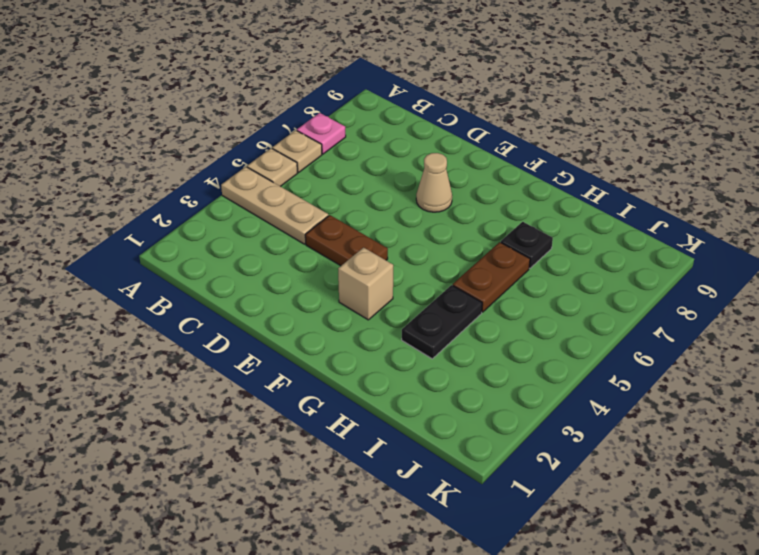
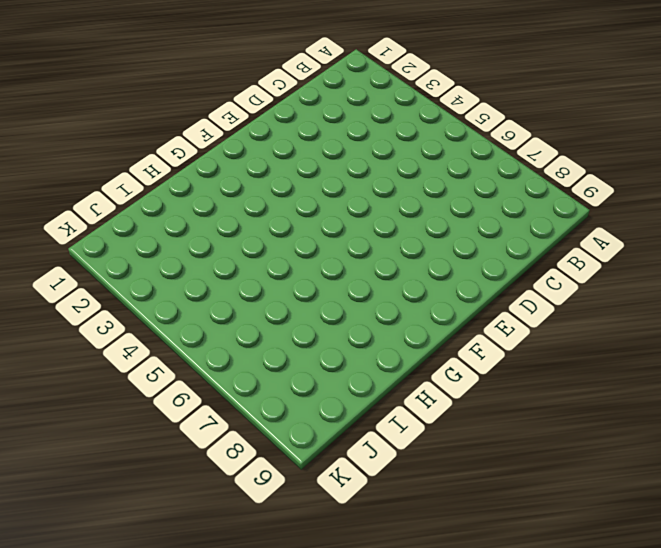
none -> tan 1x3 plate [221,167,328,244]
none -> tan 1x1 plate [247,148,298,186]

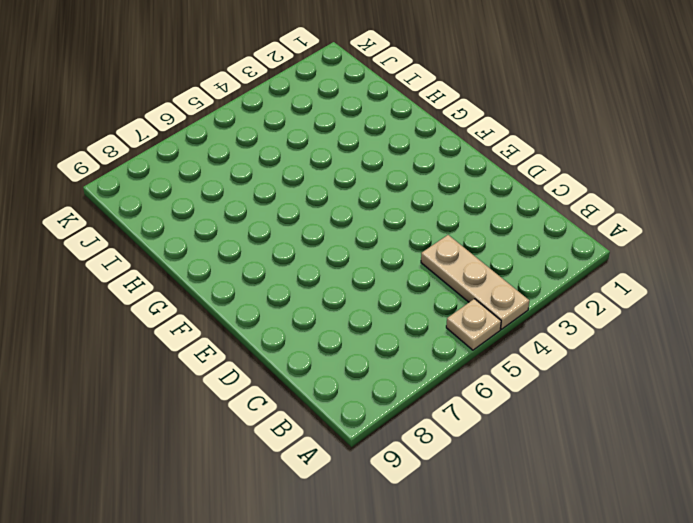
none -> tan 1x1 plate [272,130,322,172]
none -> pink 1x1 plate [297,113,346,154]

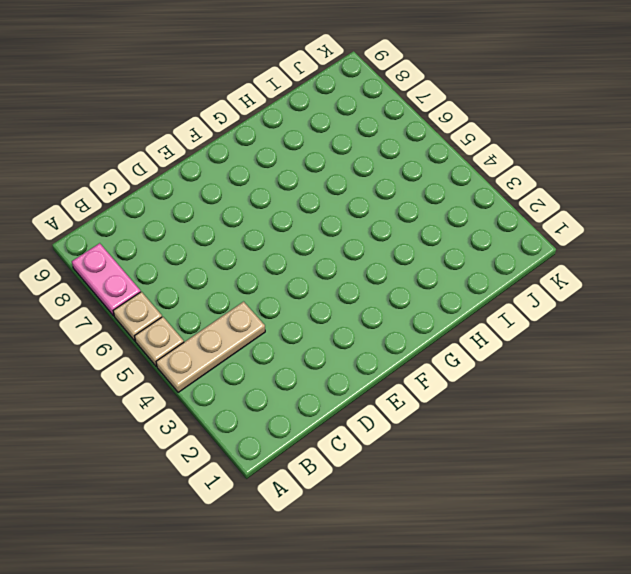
pink 1x2 plate [72,243,141,316] -> pink 1x1 plate [297,113,346,154]
none -> brown 1x2 plate [305,215,388,266]
none -> tan 1x1 cone [416,153,452,212]

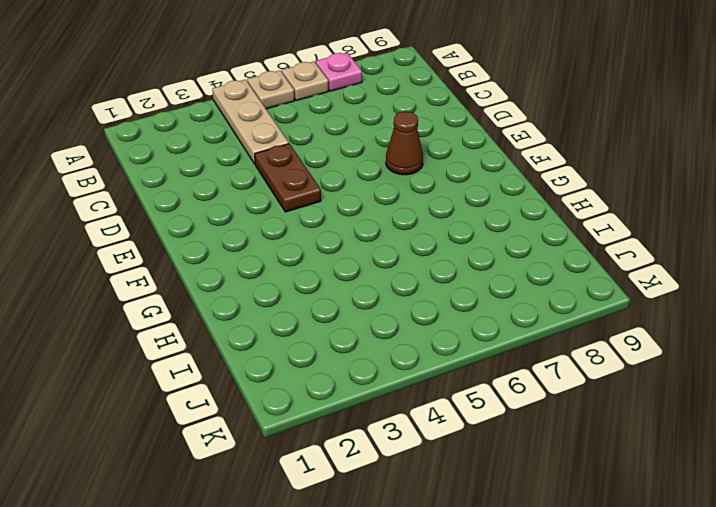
brown 1x1 cone [386,112,423,175] -> tan 1x1 cone [416,153,452,212]
none -> tan 1x1 brick [338,248,393,320]
none -> black 1x2 plate [402,285,482,359]

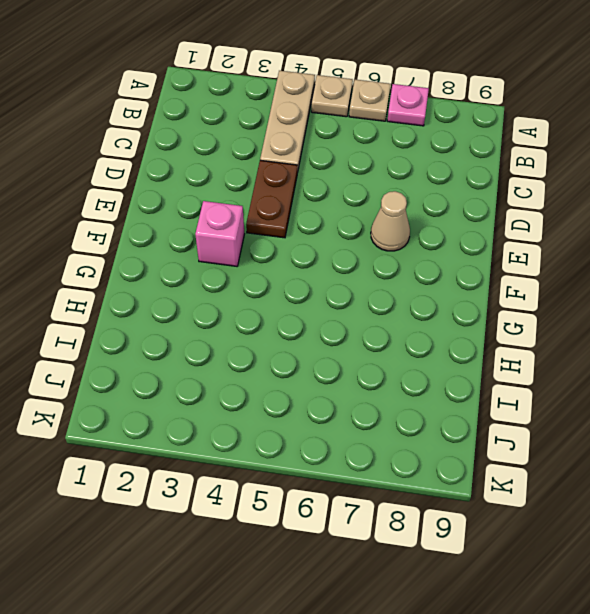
pink 1x1 brick [195,201,244,266] -> tan 1x1 brick [338,248,393,320]
none -> black 1x2 plate [402,285,482,359]
none -> brown 1x2 plate [453,242,530,312]

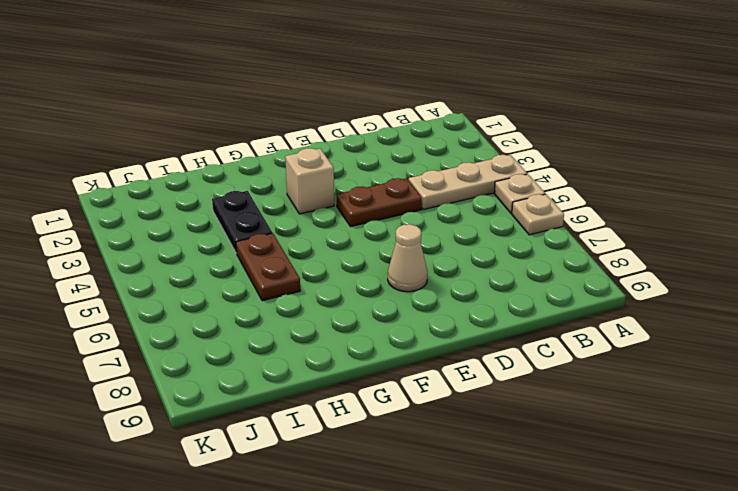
none -> pink 1x1 plate [297,113,346,154]
none -> black 1x1 plate [501,222,553,268]

